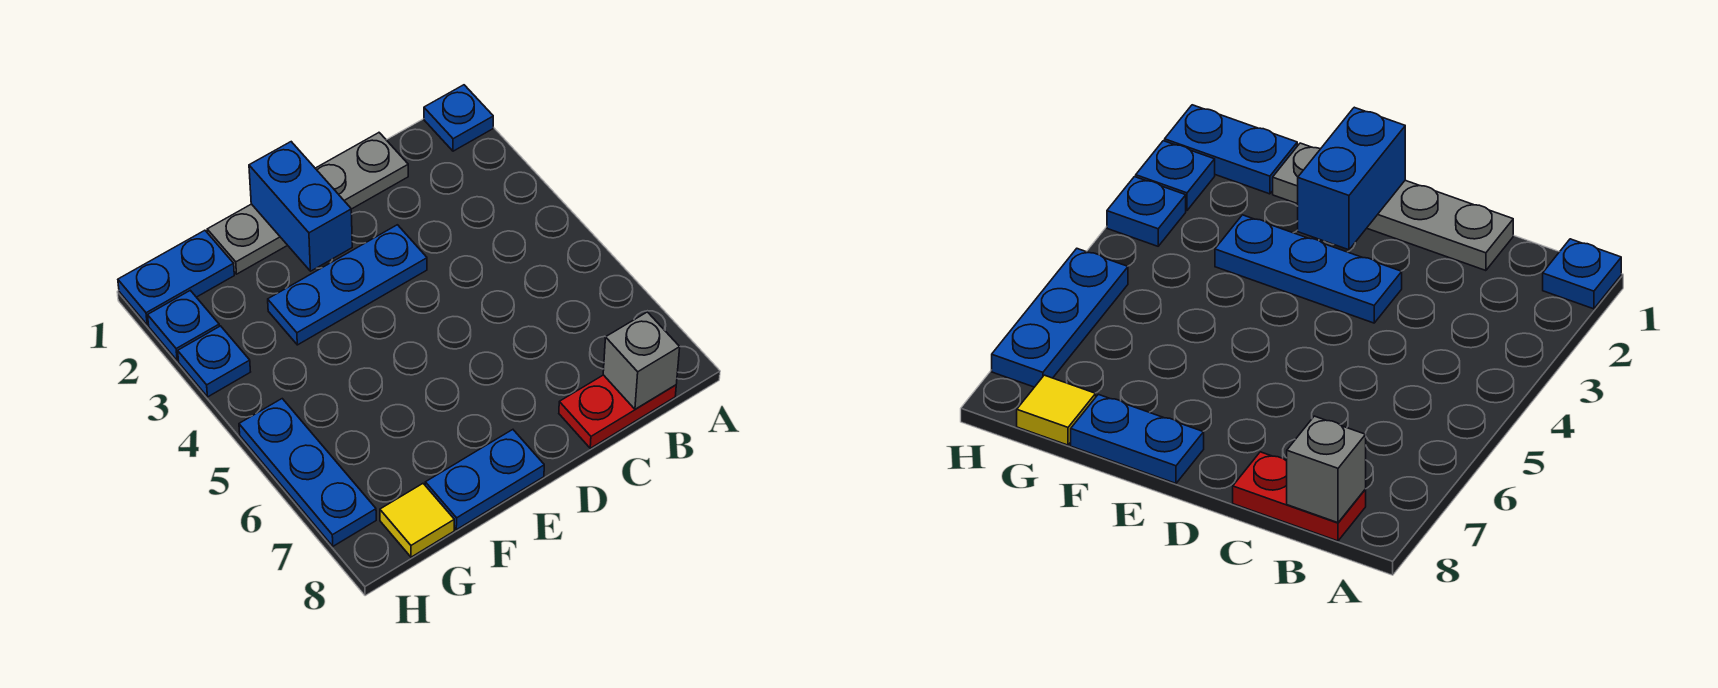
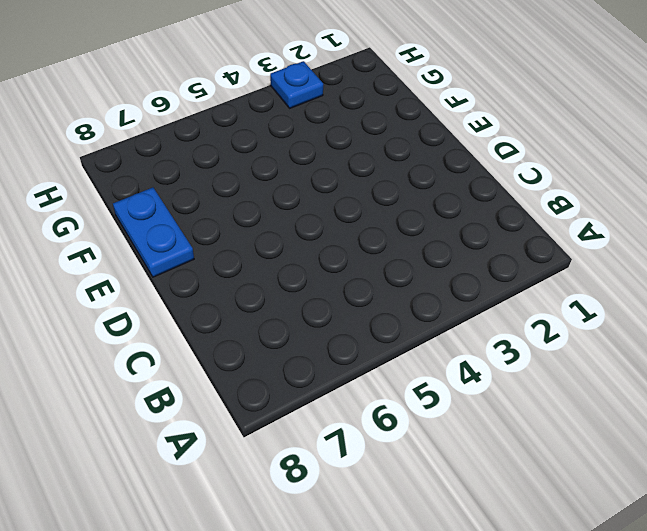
none -> blue 1x1 plate [424,85,493,151]
none -> red 1x2 plate [559,375,676,448]
none -> grey 1x4 plate [207,133,408,274]

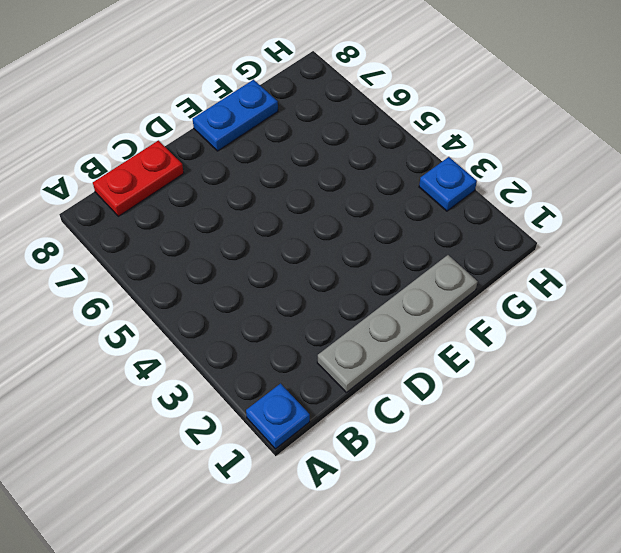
none -> blue 1x3 plate [268,225,427,345]
none -> blue 1x2 plate [118,230,234,325]
none -> yellow 1x1 tile [380,484,454,557]

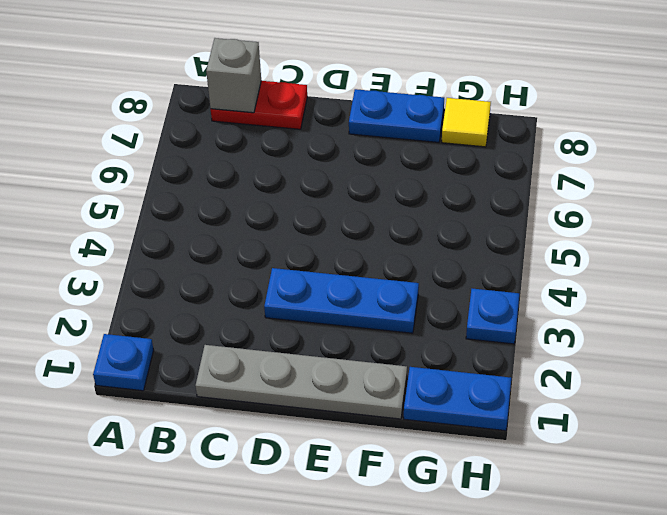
none -> blue 1x1 plate [148,290,219,361]
none -> blue 1x3 plate [239,399,376,546]
none -> blue 1x2 brick [249,142,352,271]

